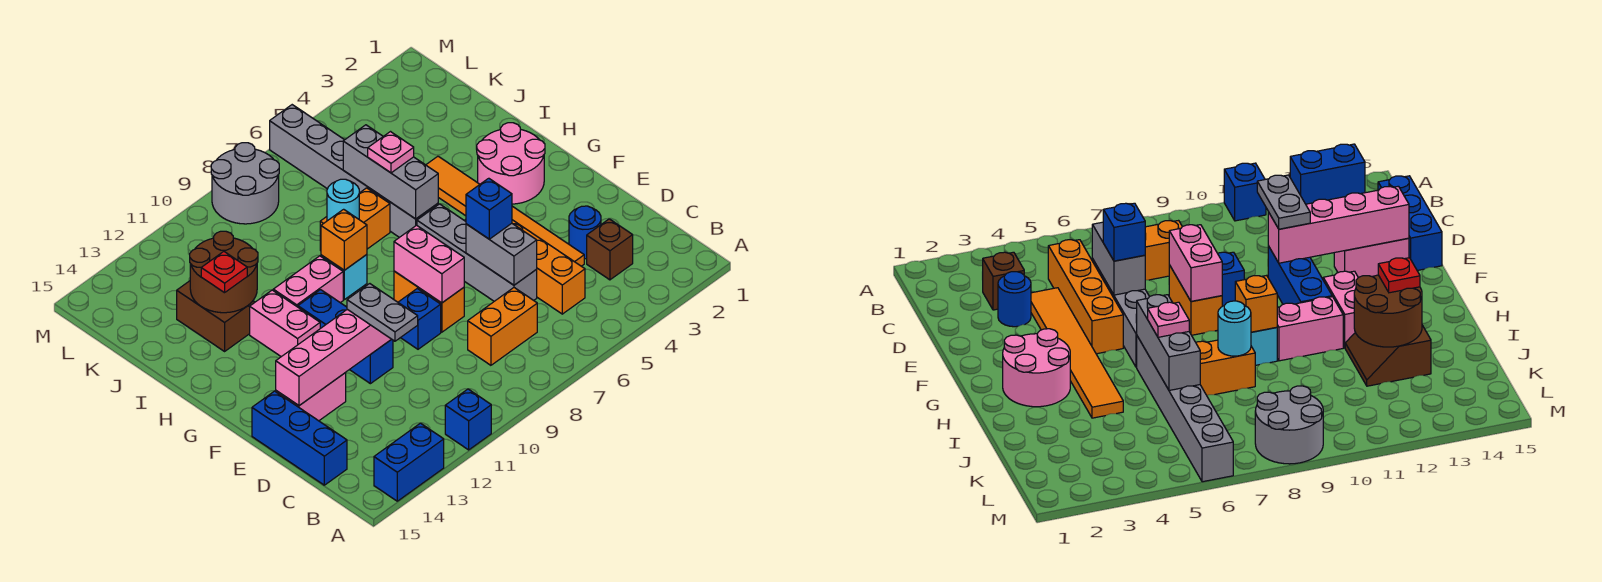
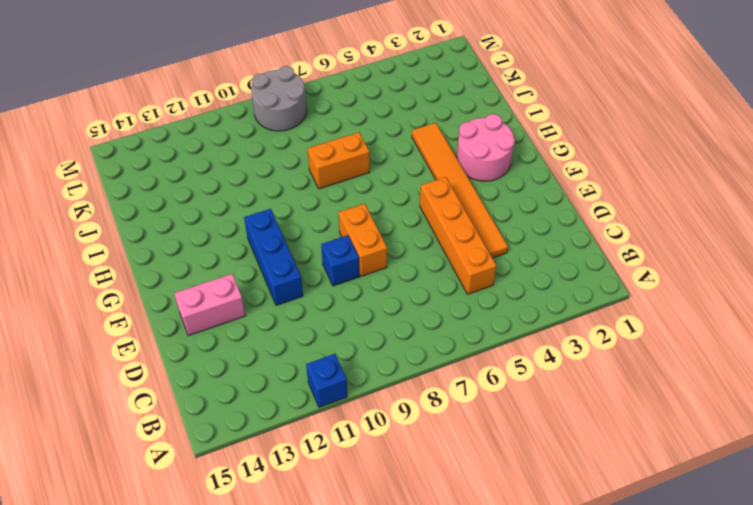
none -> blue 1x2 brick [374,423,444,501]
none -> brown 1x1 brick [587,219,633,280]
none -> orange 1x2 brick [468,288,537,365]
none -> blue 1x3 brick [252,391,347,485]

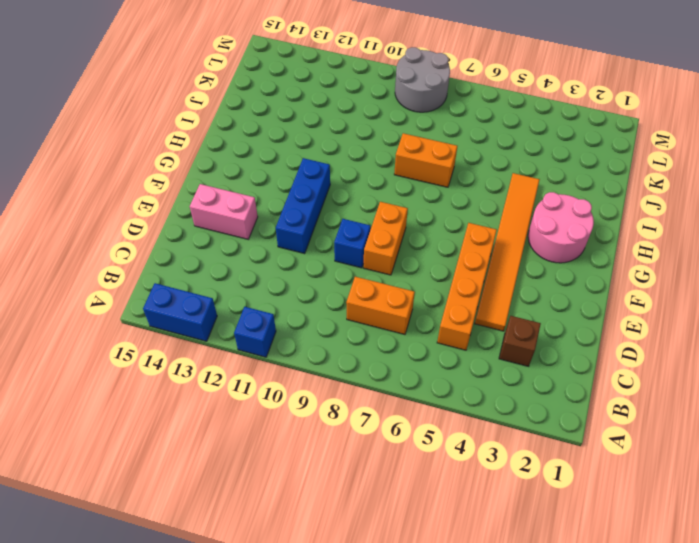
none -> blue 1x3 brick [252,391,347,485]
none -> blue 1x1 round brick [569,206,601,259]
none -> grey 1x4 brick [417,204,537,301]
none -> pink 1x2 brick [250,290,320,357]

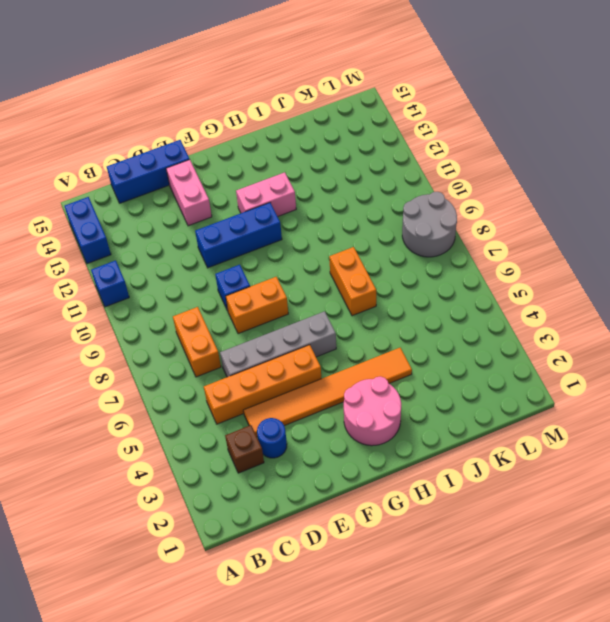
none -> grey 1x6 brick [270,105,438,237]
none -> cyan 1x1 brick [321,255,367,300]
none -> pink 1x2 brick [273,256,343,307]
none -> brown 2x2 slope [177,281,255,351]

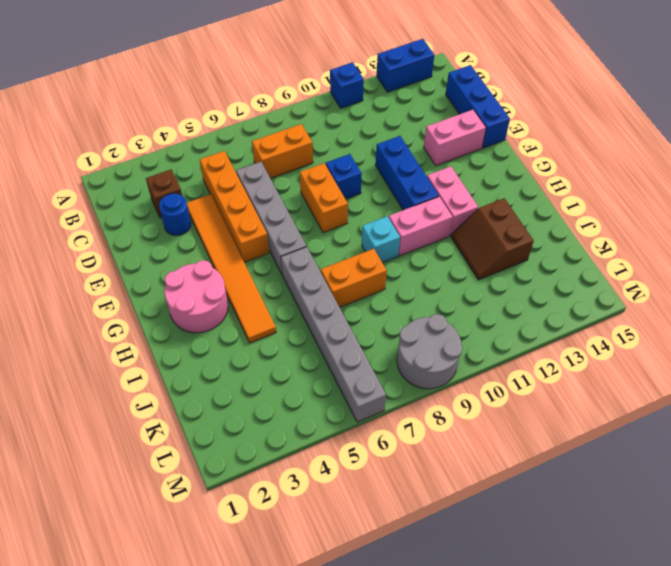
none -> grey 1x2 brick [466,223,537,285]
none -> pink 1x2 brick [394,225,464,303]
none -> pink 1x4 brick [276,309,391,406]
none -> grey 1x3 brick [343,125,438,219]

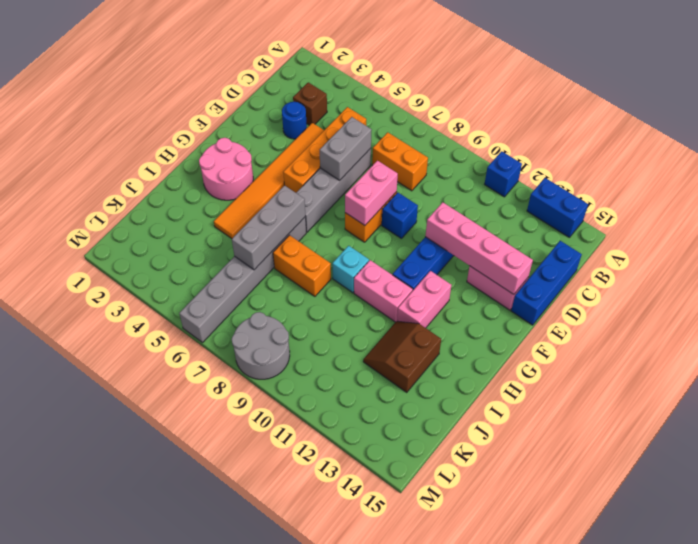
none -> orange 1x1 brick [321,209,367,270]
none -> cyan 1x1 round brick [327,179,359,221]
none -> brown 2x2 round brick [190,231,258,313]
none -> grey 1x2 plate [347,284,418,341]

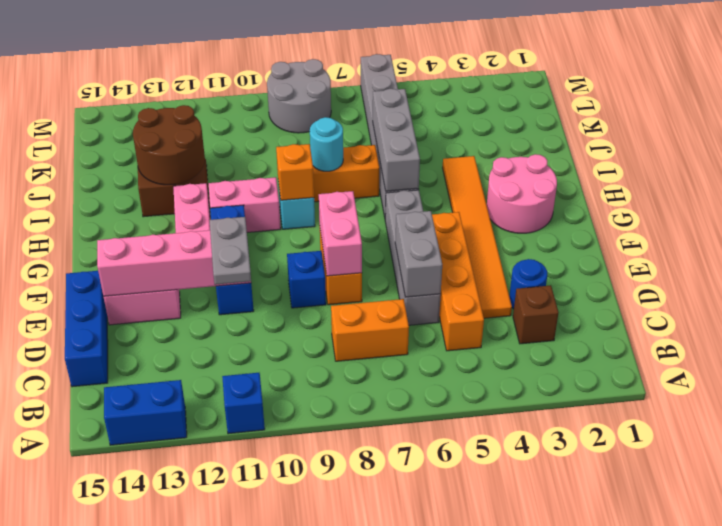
none -> blue 1x1 brick [466,178,512,239]
none -> pink 1x1 plate [368,132,414,173]
none -> red 1x1 plate [201,252,247,293]

